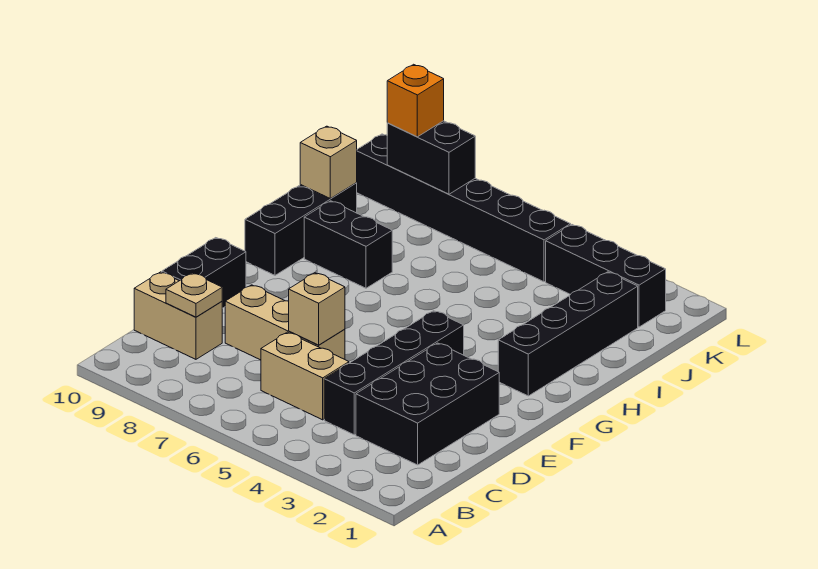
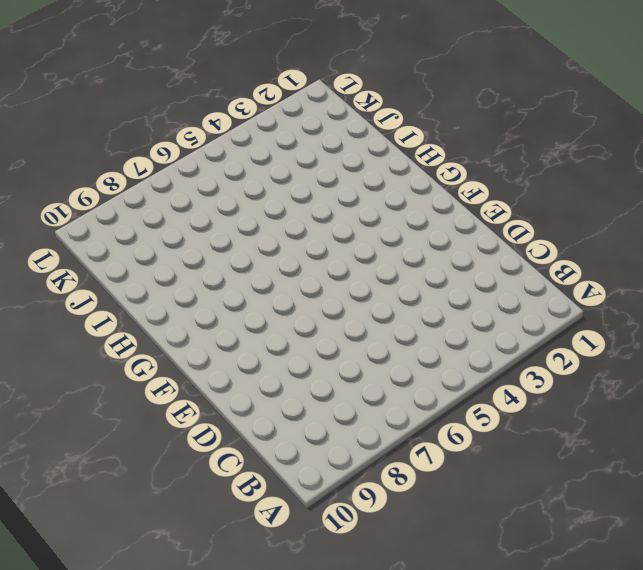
none -> black 2x3 brick [356,343,499,465]
none -> black 1x4 brick [324,311,464,435]
none -> tan 1x2 brick [261,332,349,420]

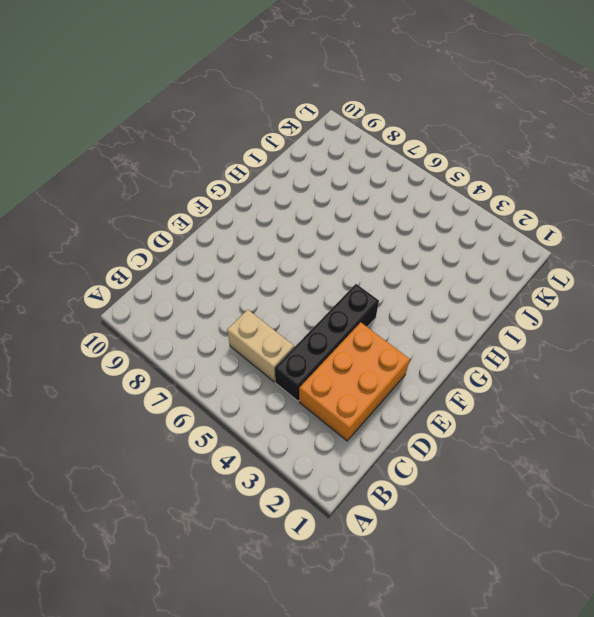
orange 2x3 brick [299,322,410,441] -> black 2x3 brick [356,343,499,465]
none -> tan 1x2 brick [134,272,222,359]
none -> tan 1x3 brick [225,285,345,360]
none -> black 1x2 brick [162,238,246,308]

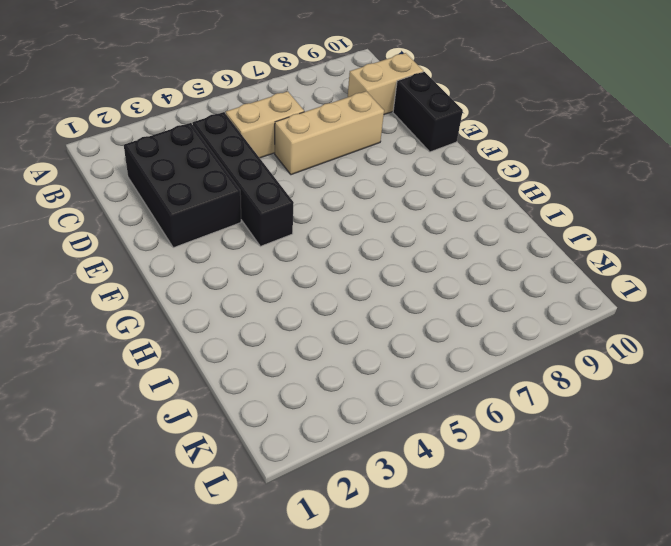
none -> black 1x4 brick [498,272,638,396]
none -> black 1x3 brick [245,183,357,275]
none -> black 1x2 brick [304,201,392,288]

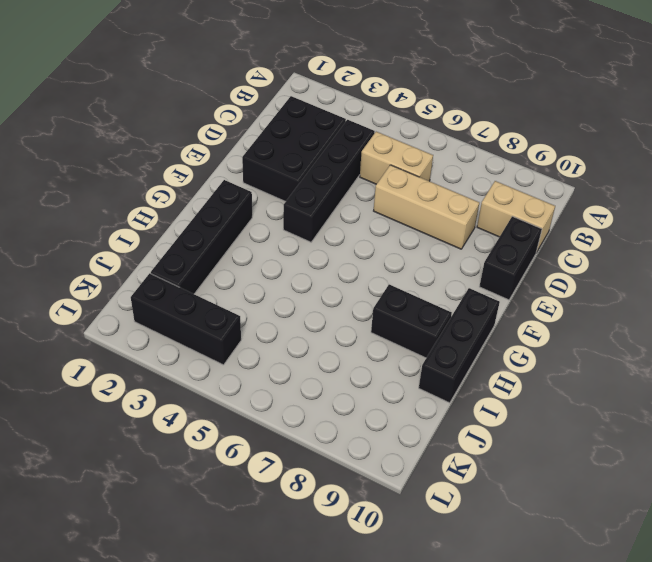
none -> black 1x6 brick [357,134,571,282]
none -> tan 1x1 plate [166,273,222,317]
none -> tan 1x1 brick [289,273,345,345]

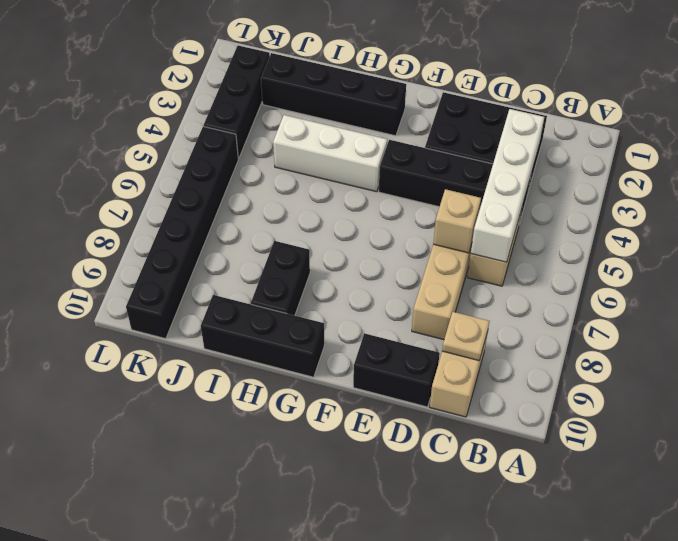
white 1x4 brick [471,109,544,262] -> none
white 1x3 brick [273,115,387,192] -> none
none -> tan 1x1 brick [300,126,357,199]
none -> black 1x2 brick [387,121,475,194]
none -> orange 1x1 brick [387,64,444,137]

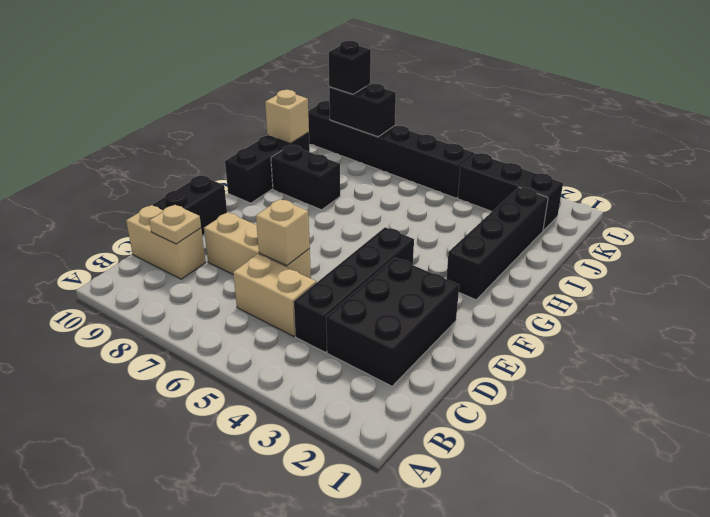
black 1x1 brick [329,41,371,94] -> orange 1x1 brick [387,64,444,137]

